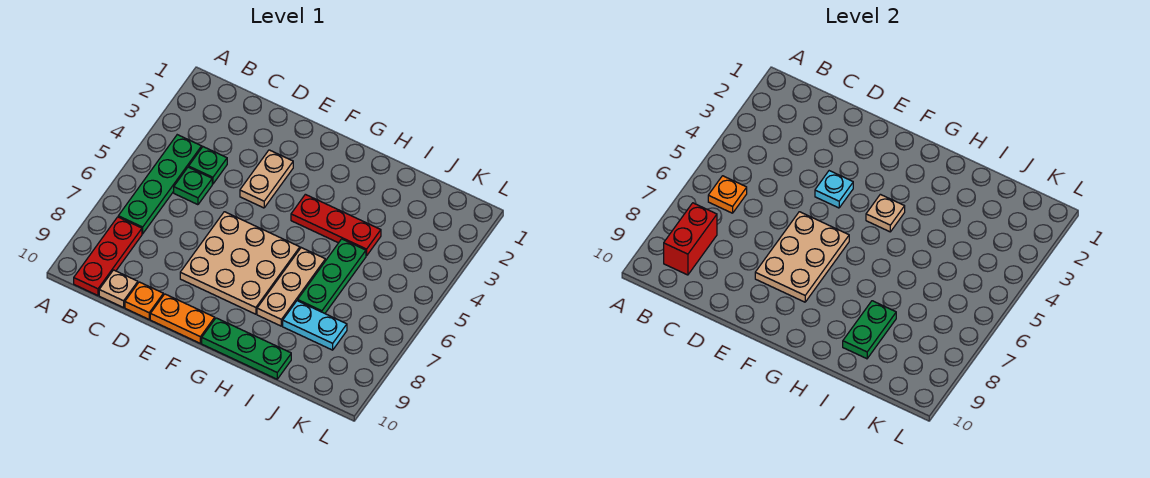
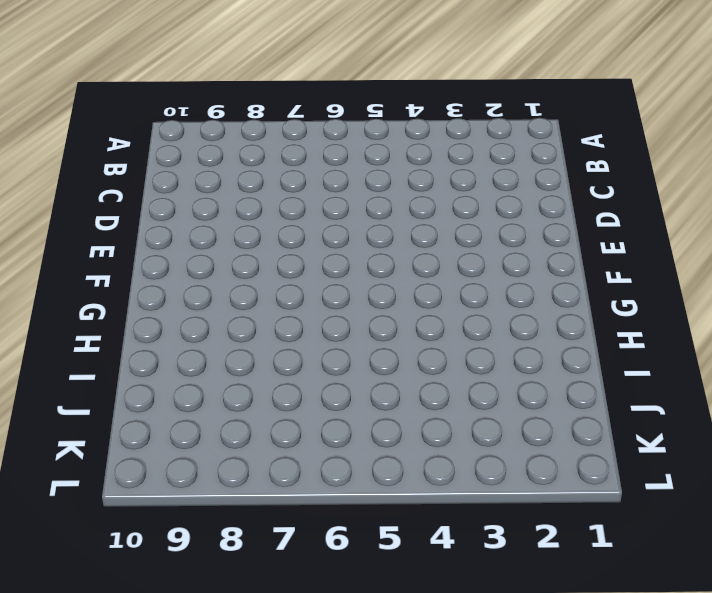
none -> green 1x4 plate [118,135,202,234]
none -> red 1x3 plate [74,217,142,296]
none -> green 1x1 plate [189,147,227,184]

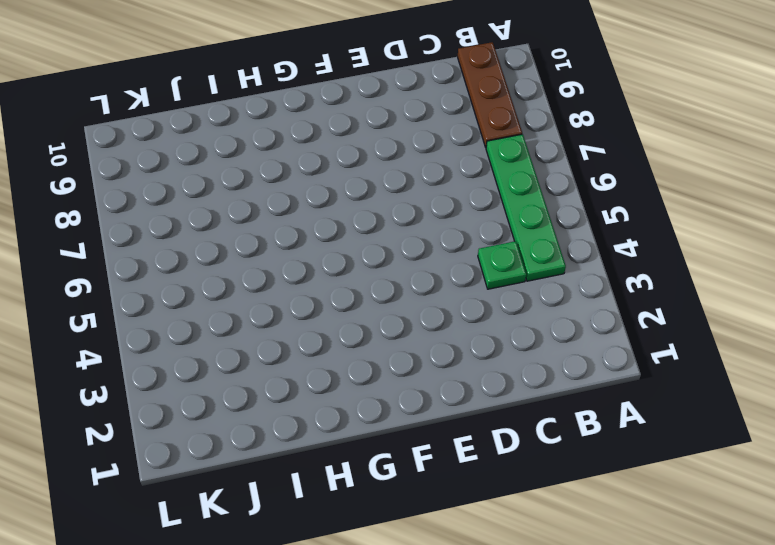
brown 1x3 plate [458,42,522,147] -> red 1x3 plate [74,217,142,296]
none -> green 1x1 plate [174,167,212,205]
none -> tan 1x1 plate [99,270,138,307]
none -> orange 1x1 plate [125,282,163,319]

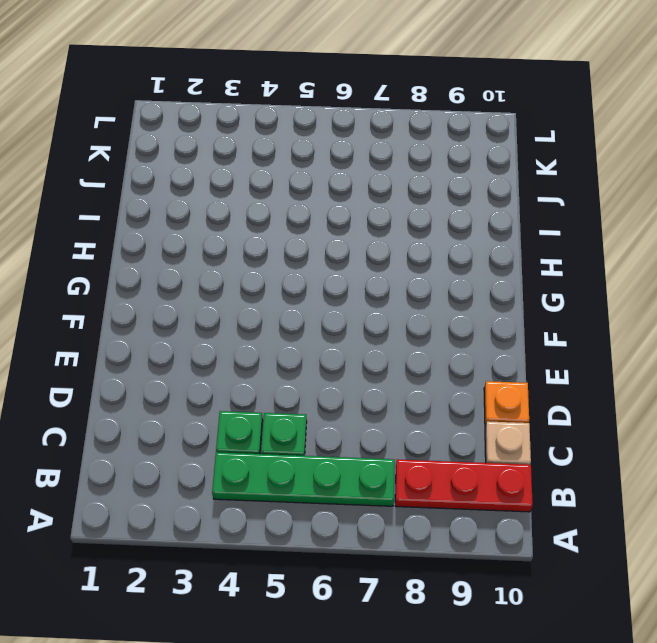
none -> tan 1x2 plate [240,150,293,208]
none -> tan 3x3 plate [180,212,300,314]
none -> orange 1x2 plate [150,294,215,343]

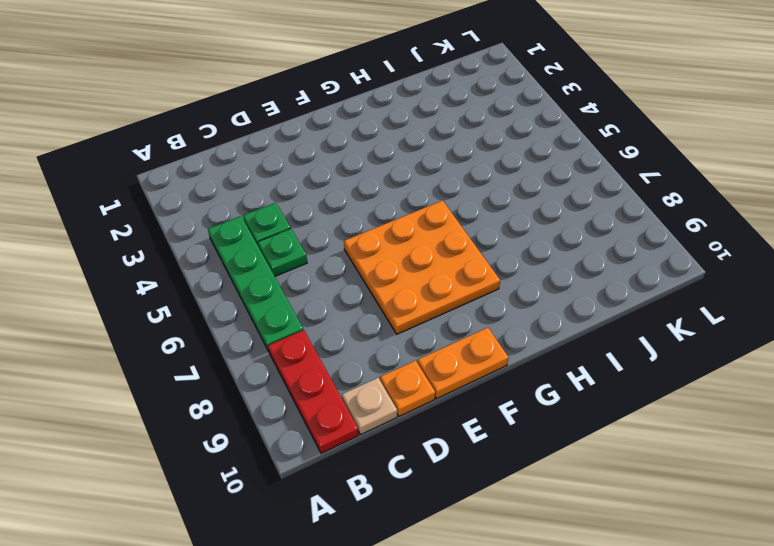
orange 3x3 plate [344,201,500,334] -> tan 3x3 plate [180,212,300,314]
none -> tan 1x2 plate [240,150,293,208]
none -> red 1x3 plate [291,194,381,256]
none -> green 1x3 plate [202,318,291,379]

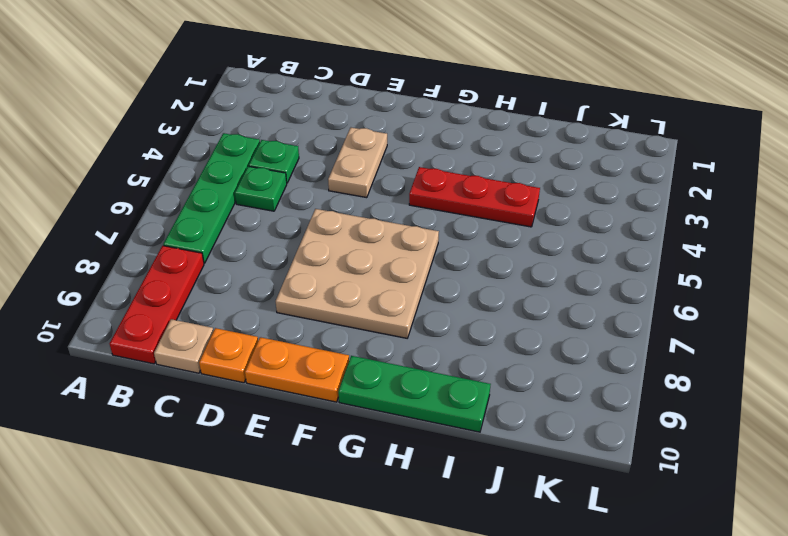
none -> tan 1x3 plate [257,248,325,326]
none -> green 1x3 plate [298,239,366,313]
none -> cyan 1x2 plate [283,301,347,350]

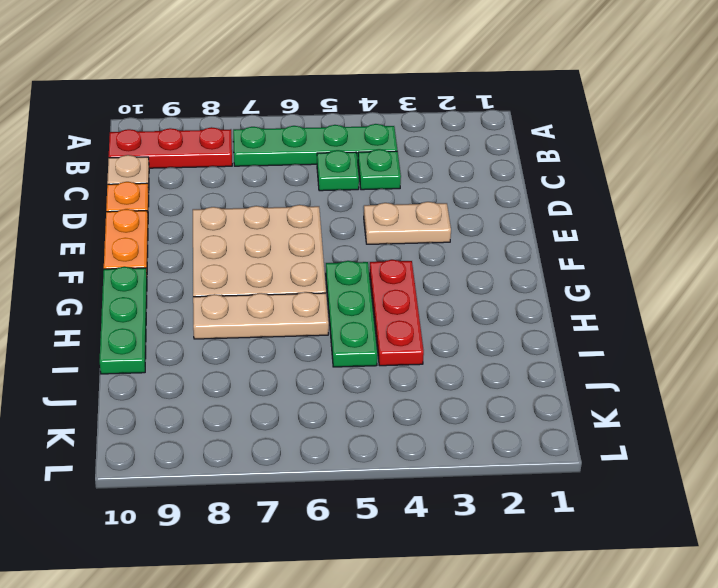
green 1x3 plate [326,261,378,367] -> green 1x3 plate turned to [298,239,366,313]
none -> cyan 1x2 plate [283,301,347,350]
none -> orange 1x1 plate [708,176,747,213]
none -> red 1x2 brick [664,203,717,275]

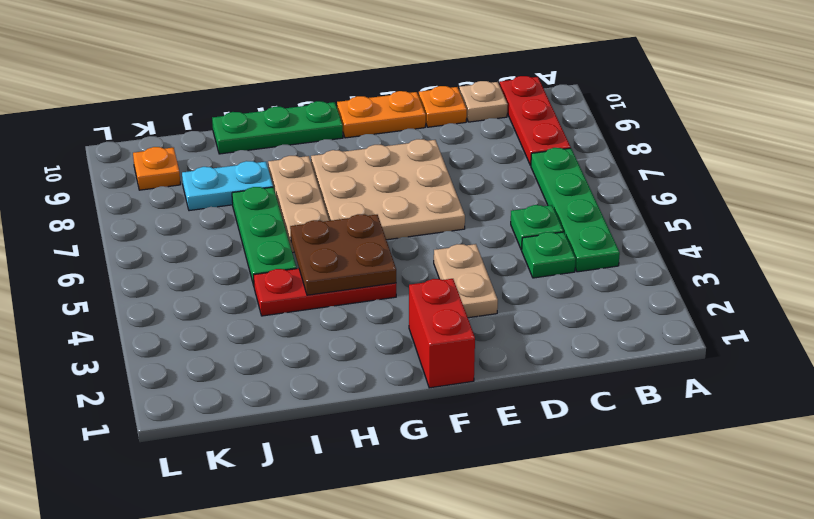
red 1x2 brick [409,279,475,388] -> red 1x2 brick moved to [664,203,717,275]
brown 2x2 plate [290,214,396,295] -> tan 1x1 plate [866,194,905,232]
orange 1x1 plate [133,147,180,190] -> orange 1x1 plate moved to [708,176,747,213]
none -> cyan 1x1 plate [815,171,853,208]
none -> tan 2x3 plate [755,212,849,302]
none -> green 1x2 plate [843,301,896,359]

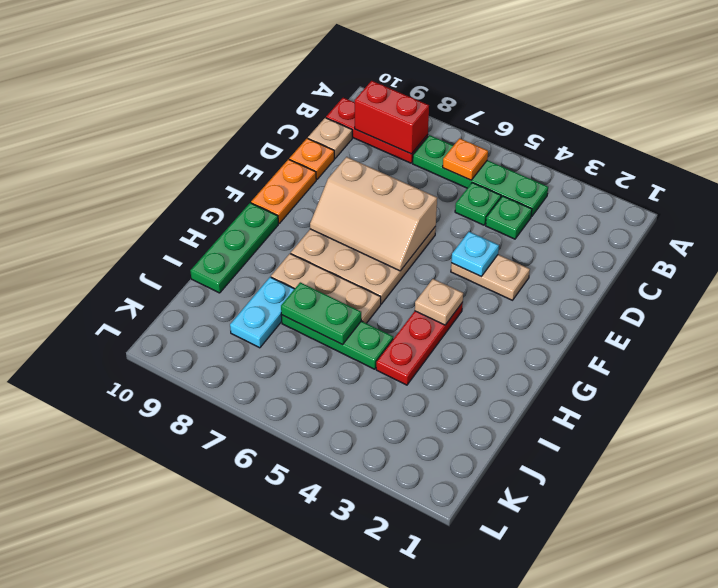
tan 2x3 slope [310,157,437,271] -> tan 2x3 plate [755,212,849,302]
green 1x2 plate [281,282,361,345] -> green 1x2 plate moved to [843,301,896,359]

